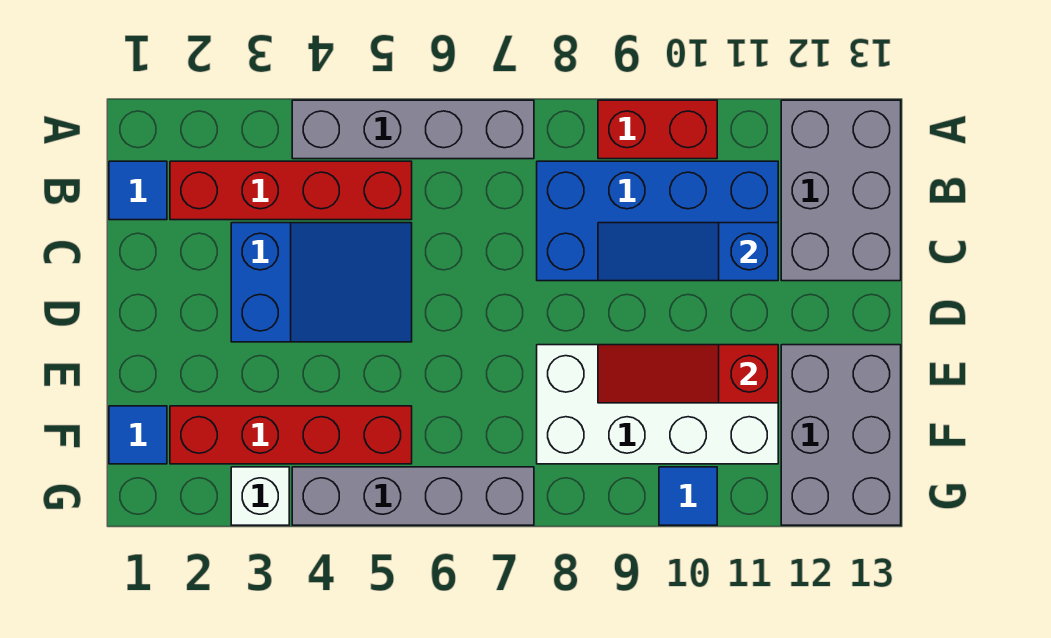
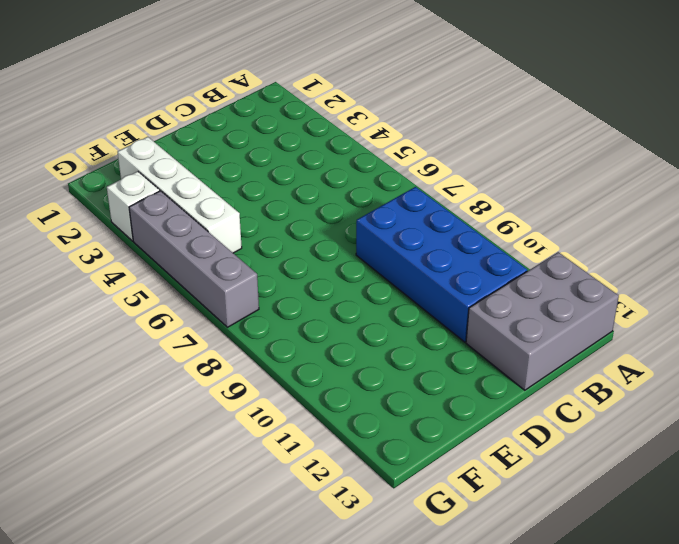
white 1x4 brick [117,137,242,253] -> red 1x4 brick [170,406,412,464]
none -> grey 1x4 brick [292,100,534,159]
none -> red 1x2 brick [598,100,717,159]
none -> blue 1x1 tile [109,161,167,220]

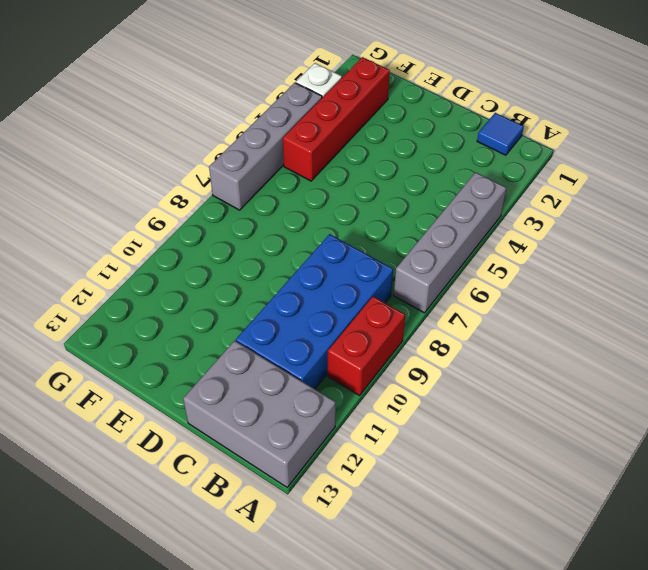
none -> red 1x4 brick [170,161,412,220]
none -> blue 2x3 slope [231,223,412,342]
none -> white 2x4 brick [537,345,778,464]

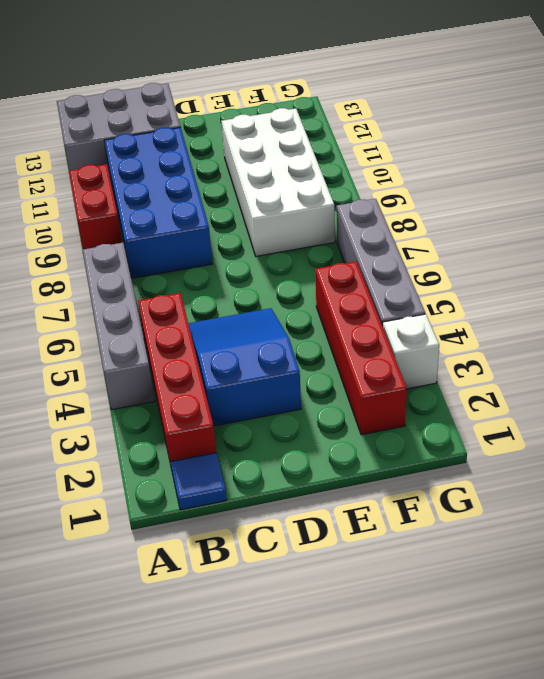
none -> grey 2x3 brick [781,345,901,525]
none -> blue 1x1 tile [109,406,167,464]
none -> blue 1x1 tile [659,467,717,525]

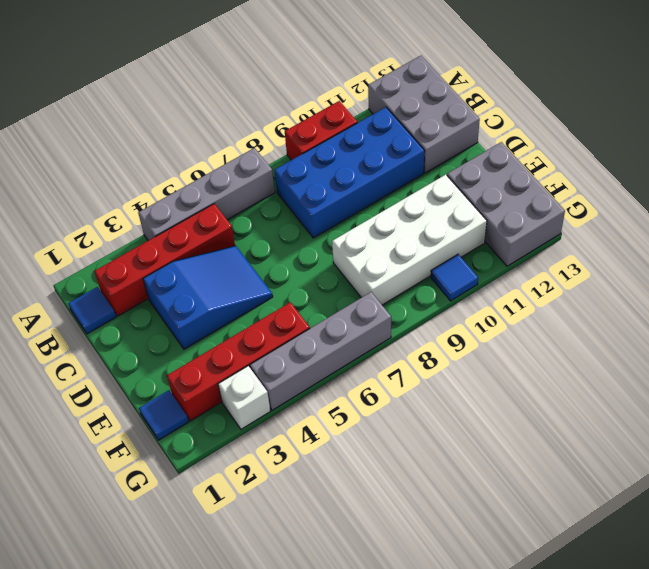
none -> blue 1x3 slope [598,223,778,281]
none -> red 1x3 slope [598,345,778,403]

